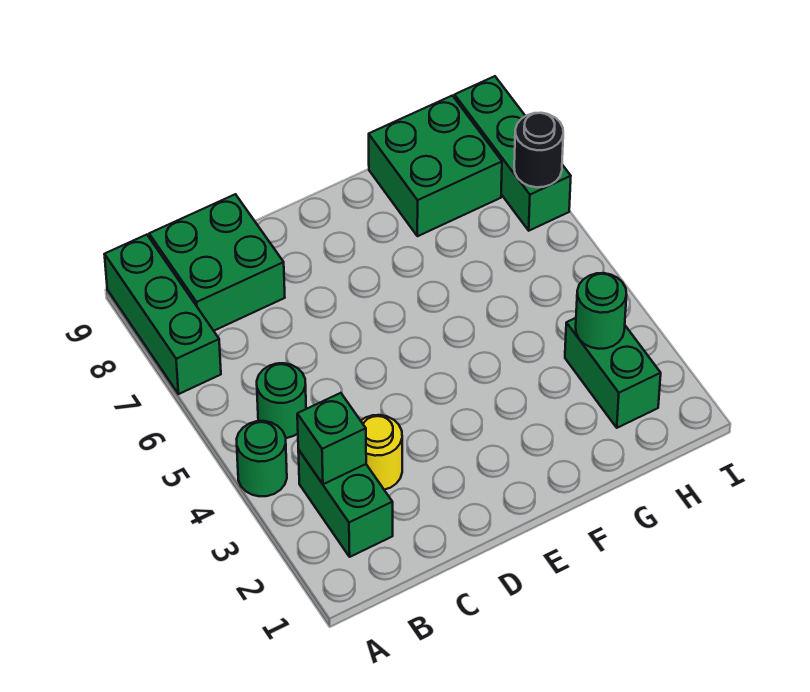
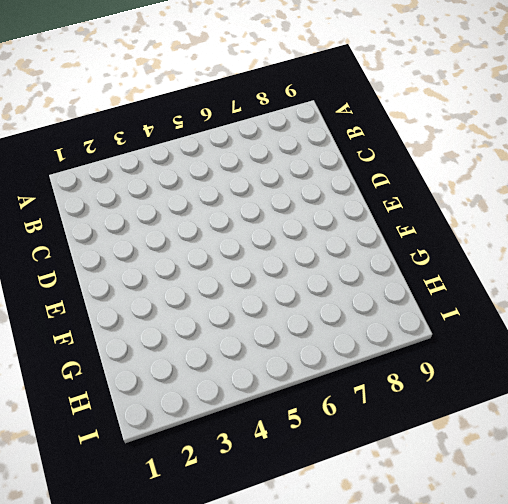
none -> green 1x1 round brick [237,421,287,496]
none -> green 1x3 brick [104,235,221,394]
none -> green 1x2 brick [298,450,393,557]

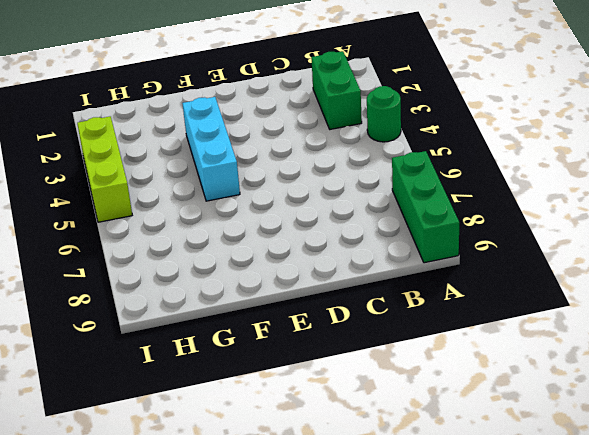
cyan 1x3 brick [182,97,240,201] -> none
lime 1x3 brick [77,116,132,222] -> none
none -> green 1x1 round brick [257,363,306,438]
none -> green 2x2 brick [149,194,285,331]
none -> yellow 1x1 round brick [361,415,402,490]

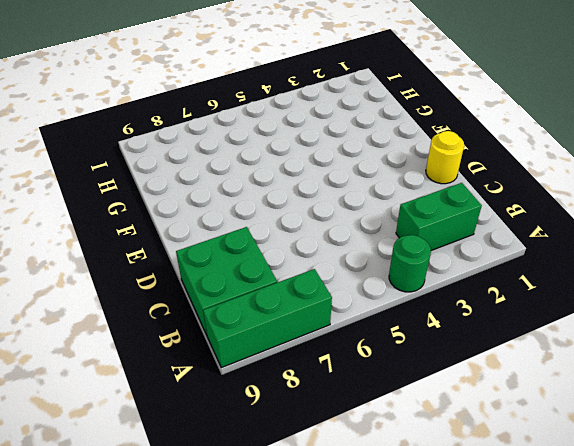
yellow 1x1 round brick [426,131,464,184] -> yellow 1x1 round brick moved to [361,415,402,490]
none -> green 1x1 round brick [257,363,306,438]
none -> green 2x2 brick [369,96,502,236]
none -> green 1x2 brick [565,318,661,428]

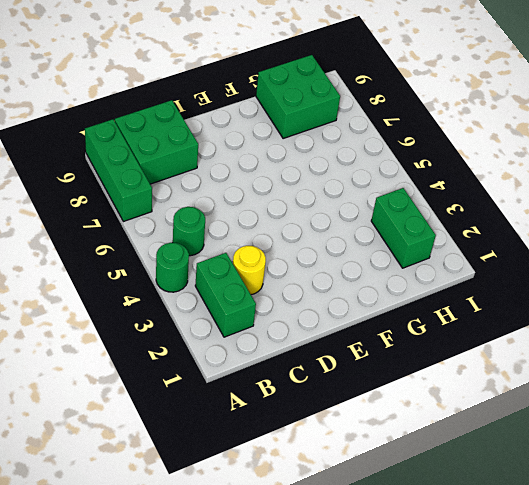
none -> green 1x3 brick [454,76,571,231]
none -> green 1x1 brick [297,393,366,484]
none -> green 1x1 round brick [576,273,627,349]

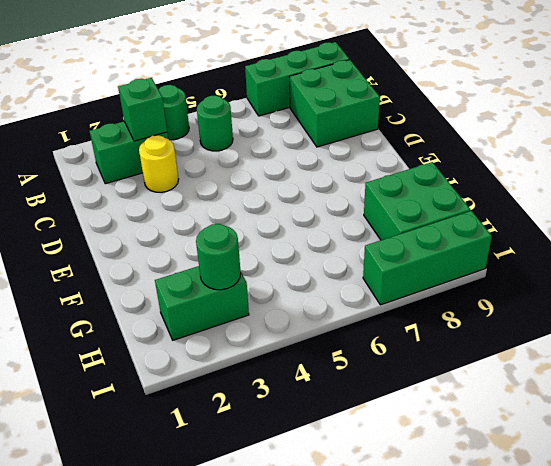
none -> black 1x1 round brick [514,113,563,187]

